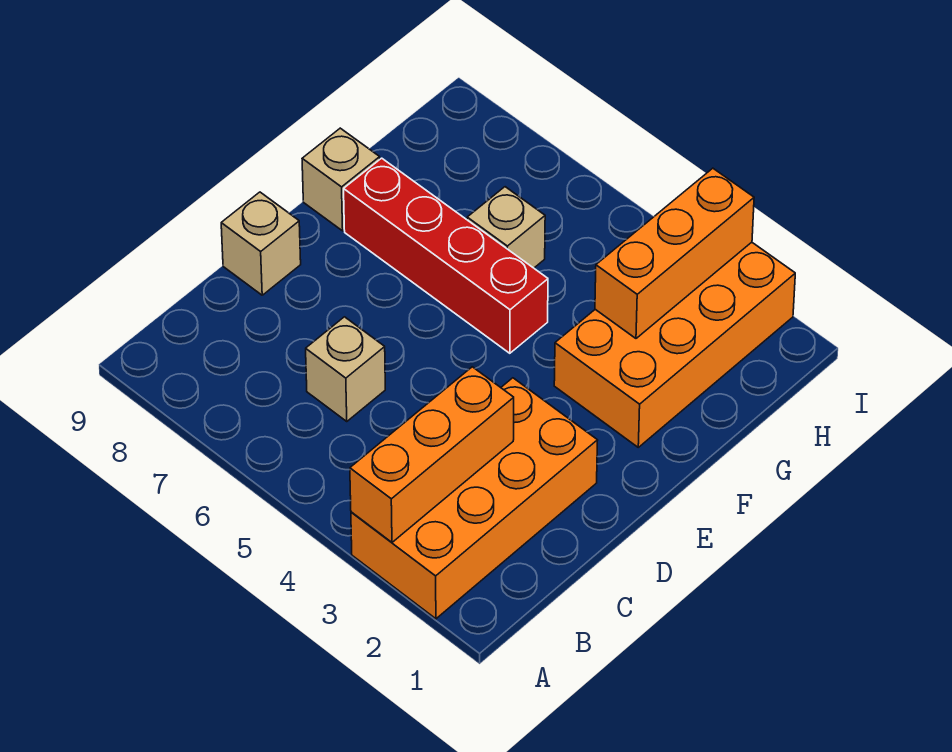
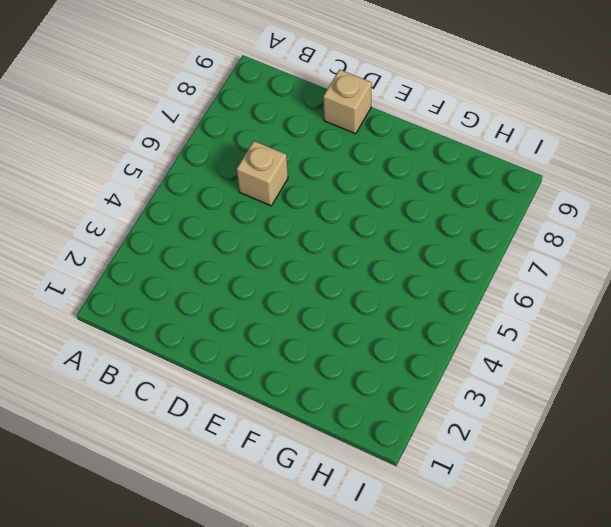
none -> orange 2x4 brick [351,378,598,619]
none -> orange 2x4 brick [554,242,795,447]

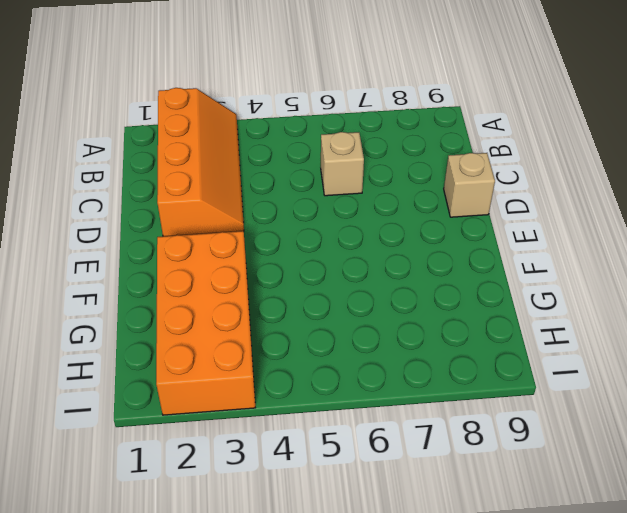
orange 2x4 slope [157,88,244,236] -> orange 2x4 brick [351,378,598,619]
none -> red 1x4 brick [344,158,548,353]
none -> tan 1x1 brick [302,128,380,231]

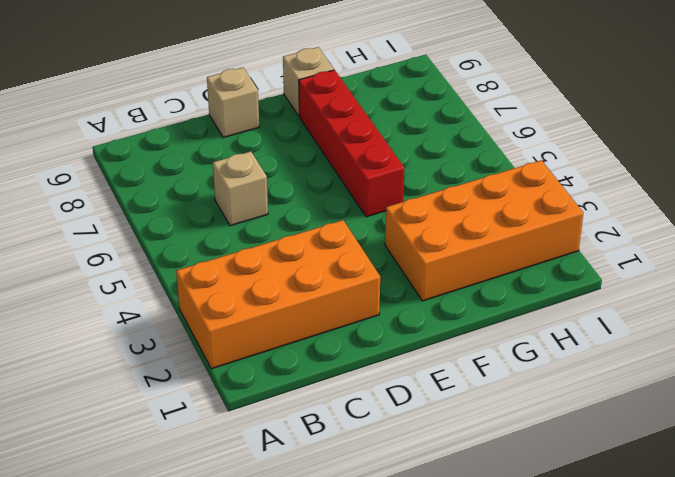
none -> tan 1x1 brick [467,187,545,268]
none -> orange 1x3 brick [350,367,514,542]

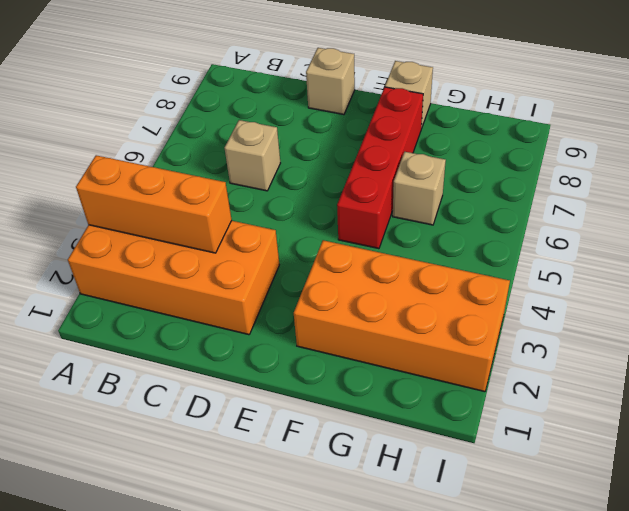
none -> orange 1x3 brick [595,168,754,338]

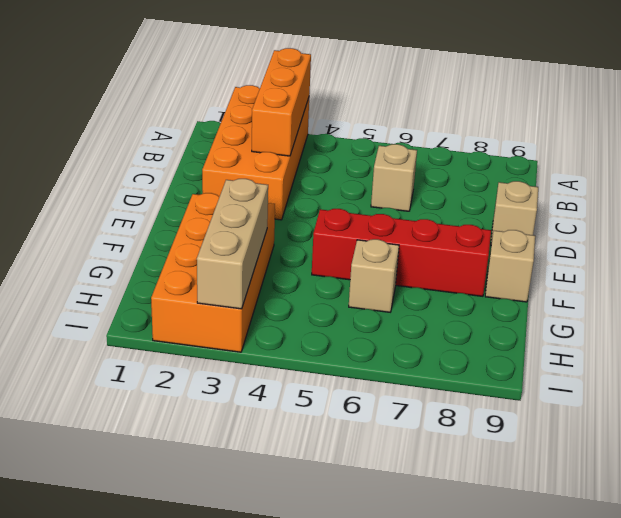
tan 1x3 brick [197,179,268,309] -> orange 1x3 brick [595,168,754,338]

